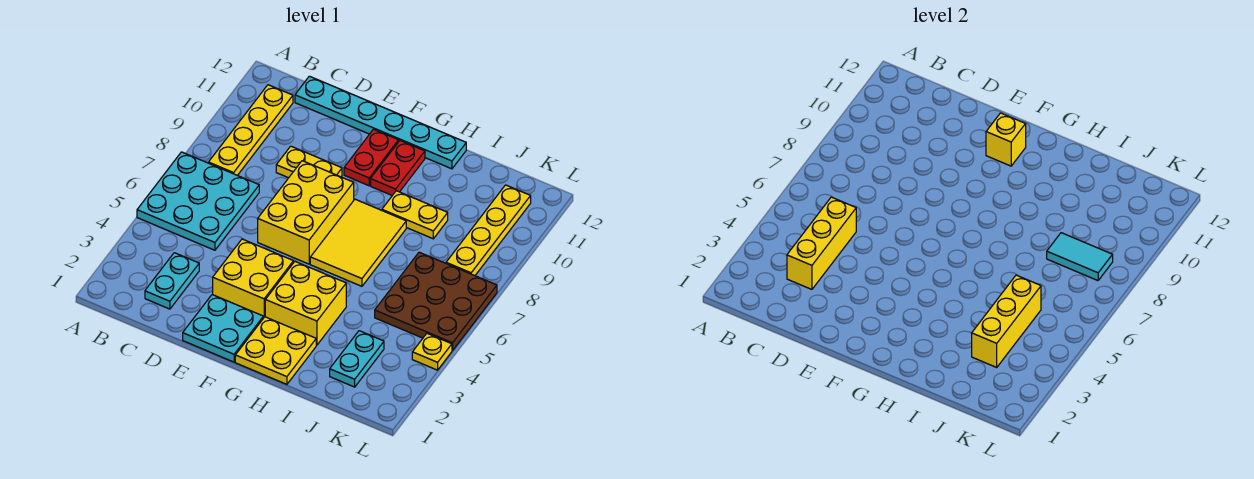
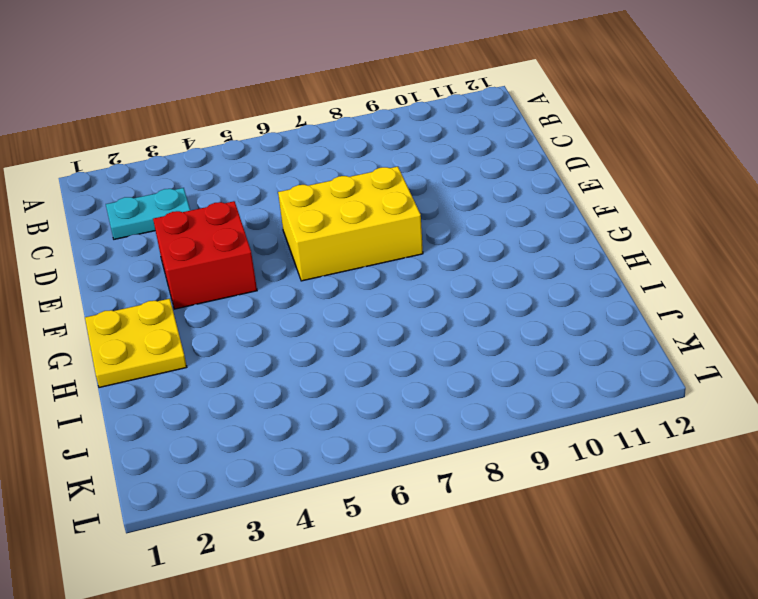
red 2x2 brick [153,201,257,309] -> yellow 2x2 brick [213,239,293,318]
none -> cyan 3x3 plate [137,152,259,250]
none -> yellow 1x4 plate [208,85,293,175]
none -> cyan 1x6 plate [295,76,466,169]

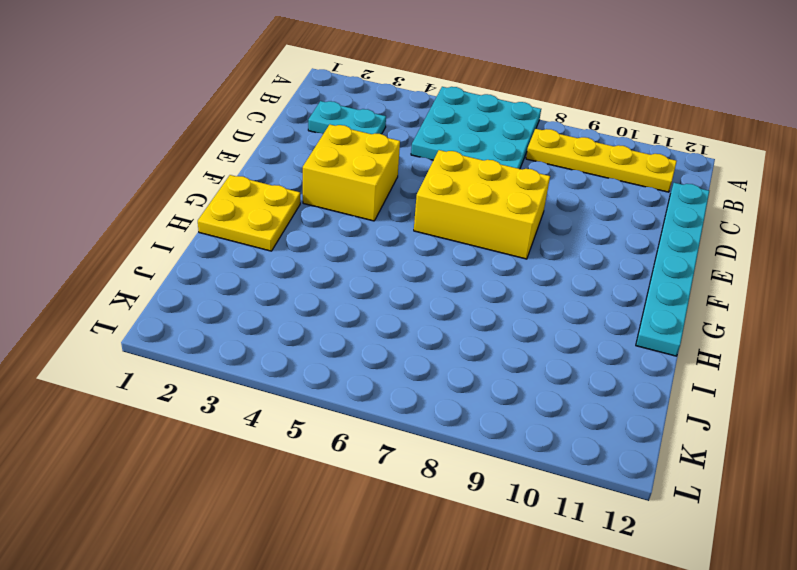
none -> yellow 1x2 plate [276,146,342,178]
none -> cyan 2x2 plate [183,295,263,362]
none -> red 1x2 plate [344,129,399,186]

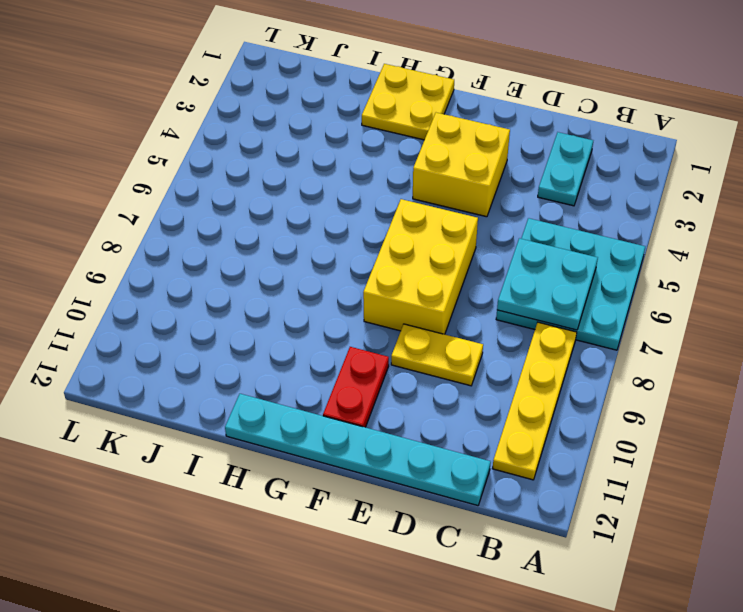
cyan 2x2 plate [497,238,598,330] -> cyan 2x2 plate moved to [183,295,263,362]
none -> yellow 2x2 brick [265,262,346,345]
none -> yellow 2x3 tile [310,199,406,286]
none -> red 1x2 plate [371,141,425,195]

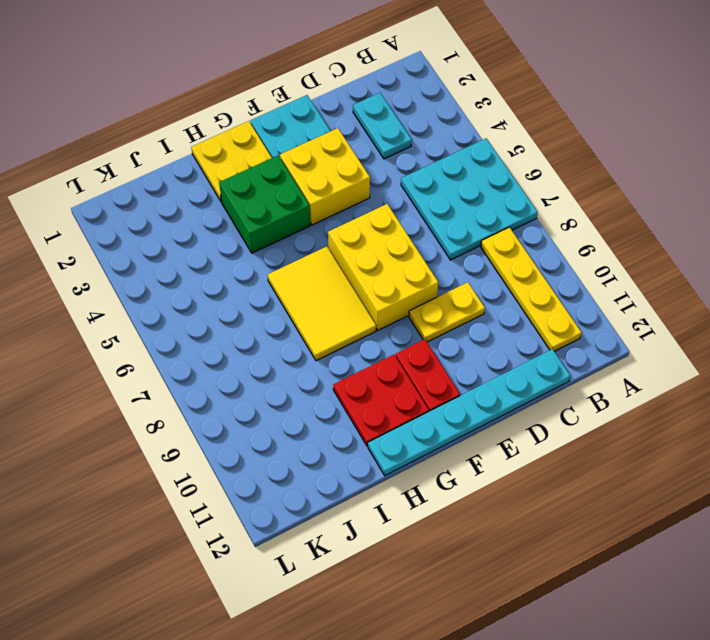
green 2x2 brick [219,156,310,253] -> yellow 2x2 brick [265,262,346,345]
red 2x2 plate [333,355,429,446] -> red 1x2 plate [371,141,425,195]
none -> yellow 1x2 plate [382,191,448,239]
none -> cyan 1x2 plate [330,331,384,387]
none -> brown 3x3 plate [375,252,497,351]

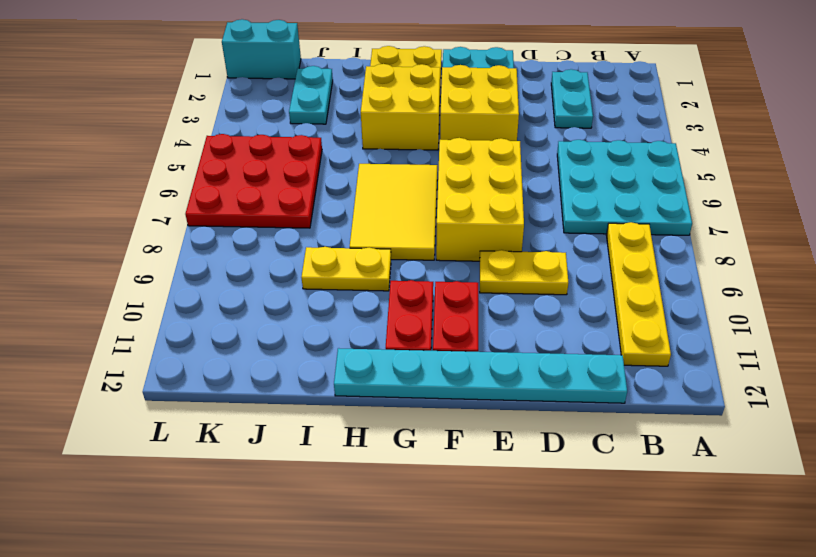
red 3x3 plate [185,134,322,228] -> brown 3x3 plate [375,252,497,351]
cyan 1x2 brick [222,19,301,79] -> none
none -> yellow 1x4 plate [446,185,531,276]
none -> yellow 1x1 plate [412,334,452,370]
none -> yellow 1x3 brick [787,197,856,289]

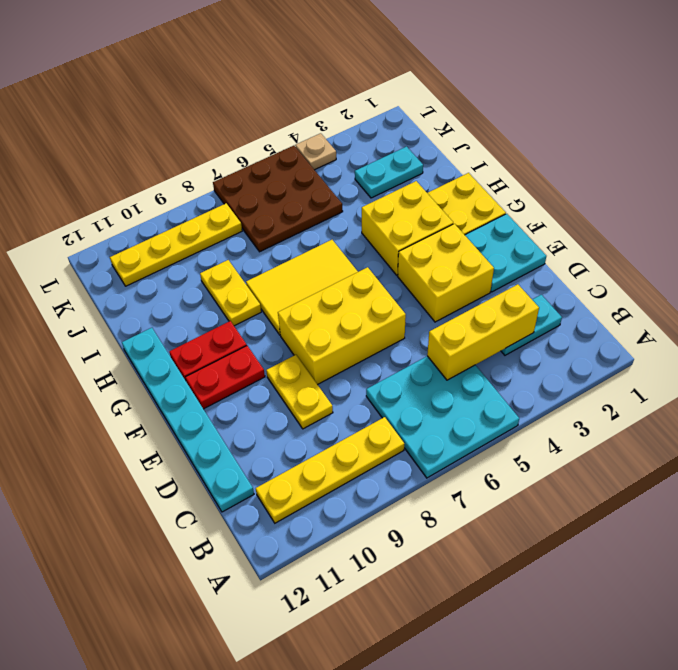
tan 1x1 plate [295,133,336,170] -> yellow 1x1 plate [412,334,452,370]
none -> yellow 1x1 brick [986,113,1026,166]
none -> yellow 1x3 brick [972,275,1041,367]
none -> cyan 1x2 tile [1047,233,1113,281]

